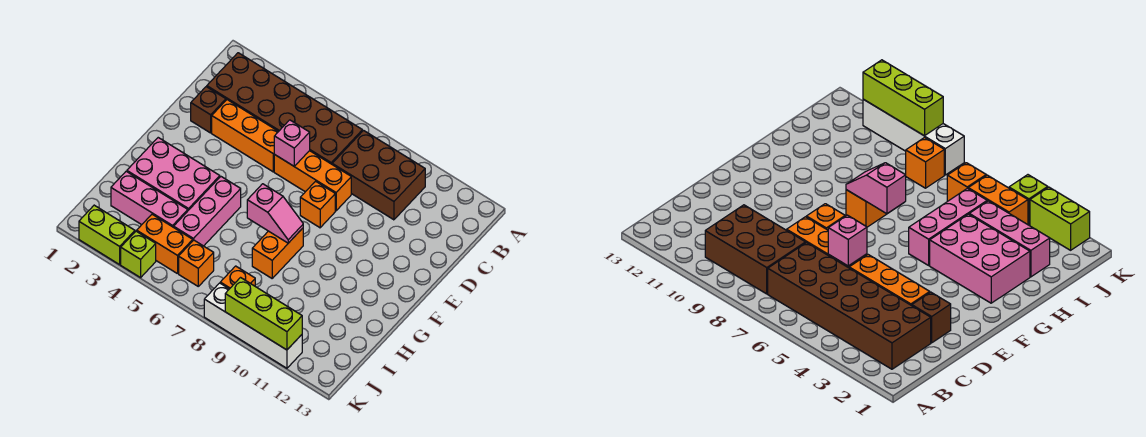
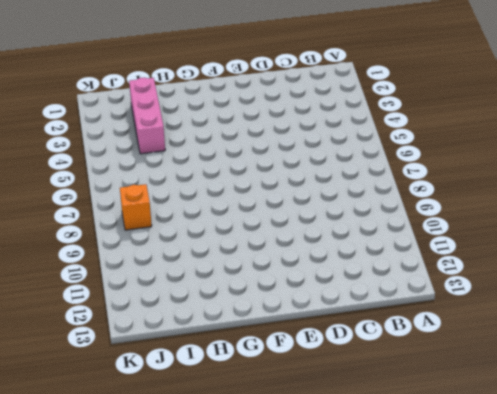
none -> brown 2x6 brick [207,53,362,164]
none -> brown 2x3 brick [332,131,425,220]
none -> brown 1x1 brick [191,87,226,133]

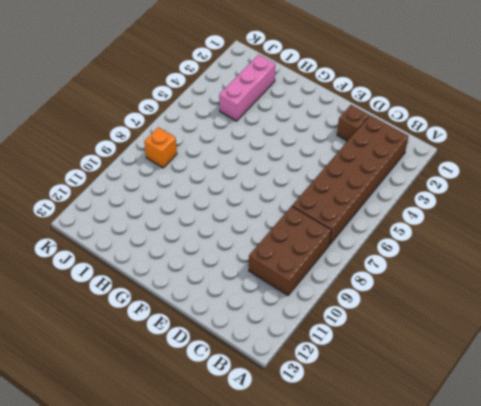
none -> orange 1x3 brick [212,100,279,172]
none -> orange 1x3 brick [274,151,351,211]
none -> orange 1x1 brick [300,181,335,228]

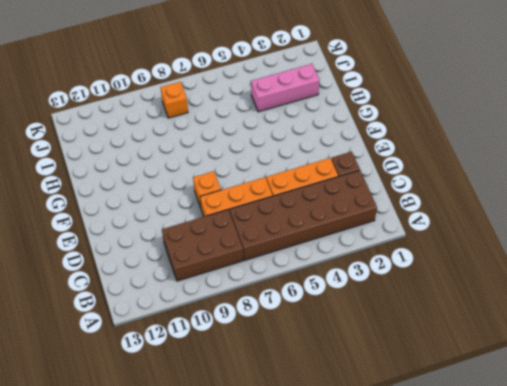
none -> pink 2x3 brick [127,138,220,210]
none -> pink 1x3 brick [174,177,241,246]
none -> orange 1x2 brick [252,228,303,278]

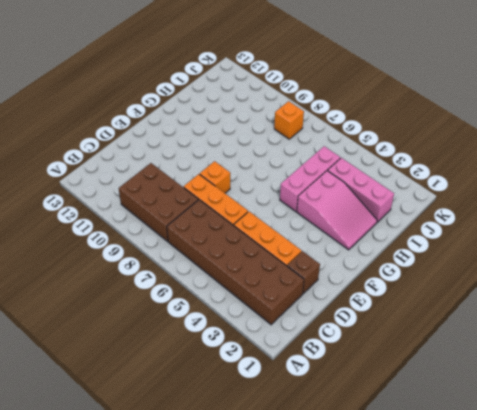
pink 2x3 slope [297,171,377,250] -> pink 2x3 brick [127,138,220,210]
none -> orange 1x2 brick [252,228,303,278]
none -> orange 1x2 brick [137,214,193,274]
none -> orange 1x1 brick [179,240,214,286]

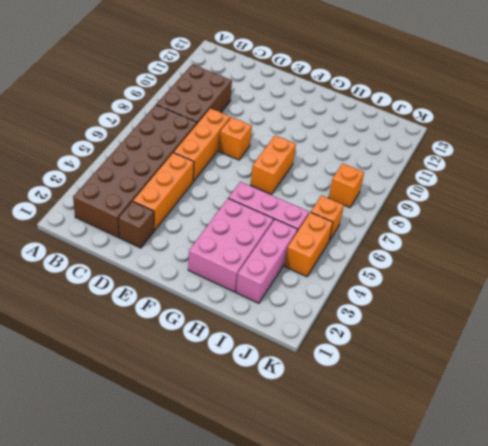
orange 1x2 brick [251,135,296,194] -> orange 1x2 brick turned to [252,228,303,278]
none -> lime 1x2 brick [79,205,135,265]
none -> lime 1x1 brick [121,231,156,278]
none -> white 1x4 brick [204,283,302,368]

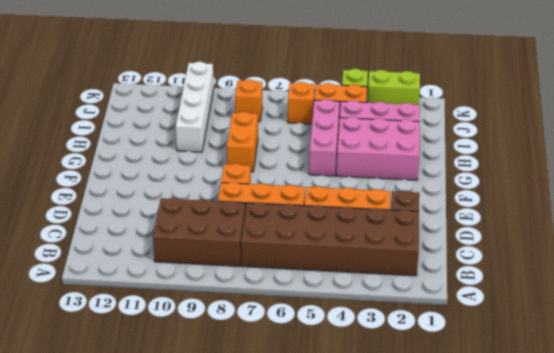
white 1x4 brick [176,62,214,152] -> white 1x4 brick turned to [204,283,302,368]
none -> pink 1x1 brick [274,120,310,166]
none -> pink 1x2 slope [247,184,303,243]
none -> lime 1x3 brick [225,278,302,350]

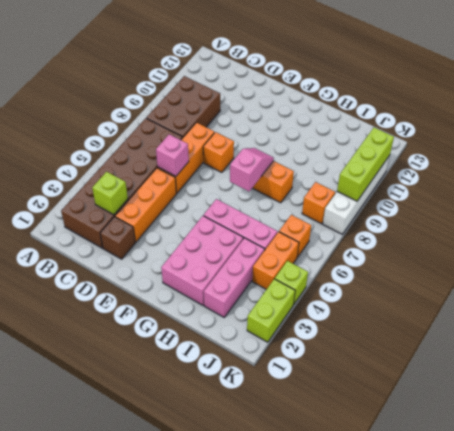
lime 1x1 brick [92,172,128,215] -> none

